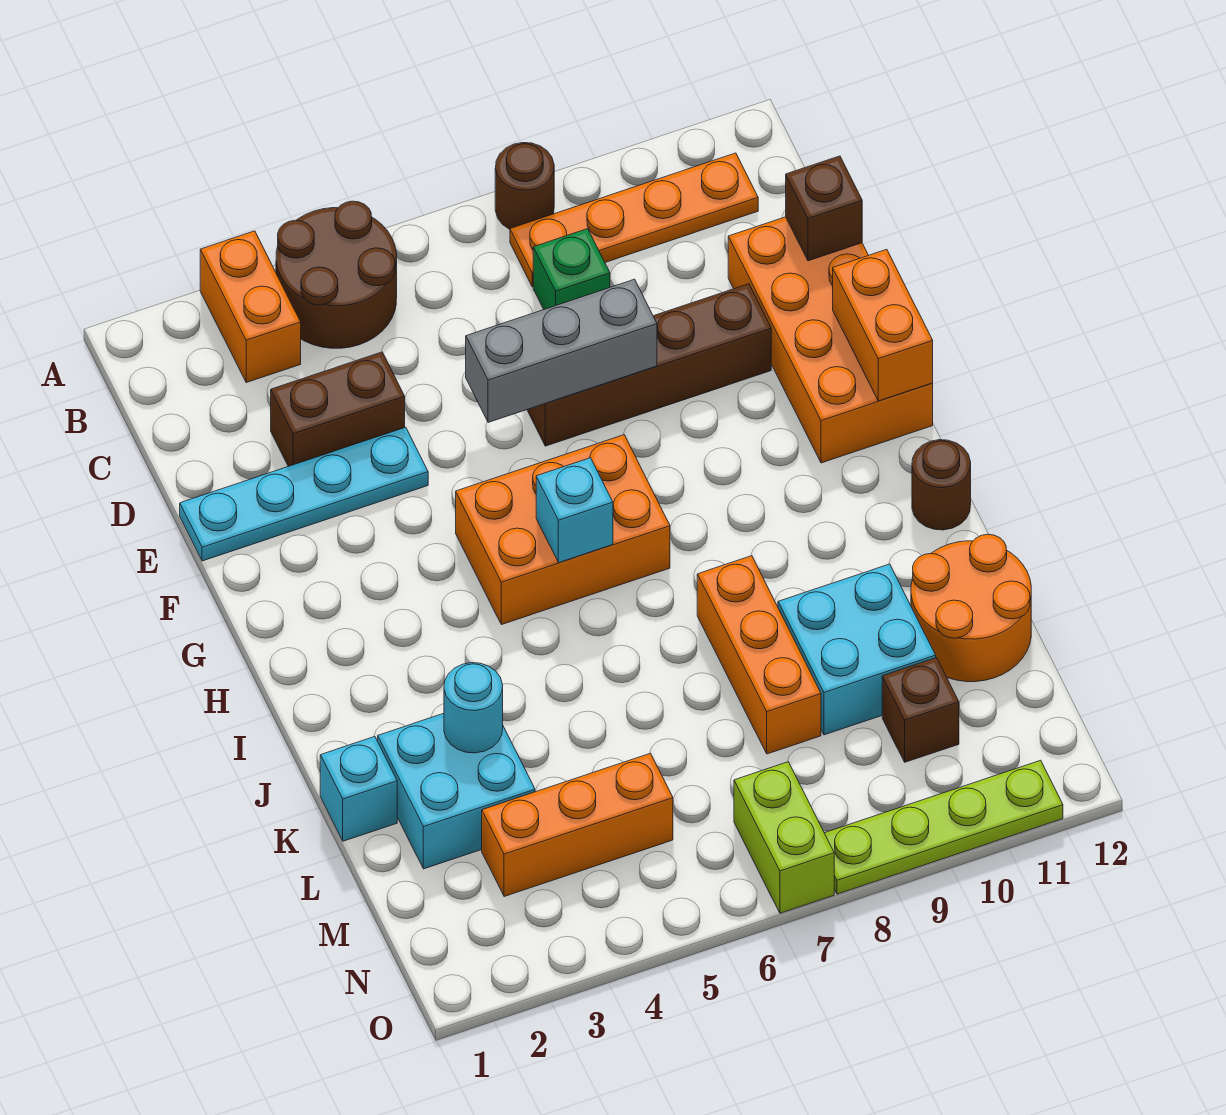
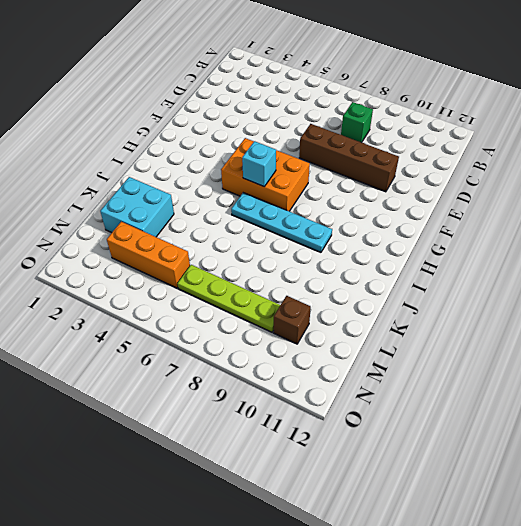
cyan 1x4 plate [231,193,332,252] -> cyan 1x4 plate moved to [180,427,428,561]
lime 1x4 plate [177,265,280,332] -> lime 1x4 plate moved to [825,760,1063,894]
none -> orange 1x2 brick [200,231,301,382]
none -> brown 2x2 round brick [276,201,397,348]
none -> brown 1x1 round brick [495,143,554,229]

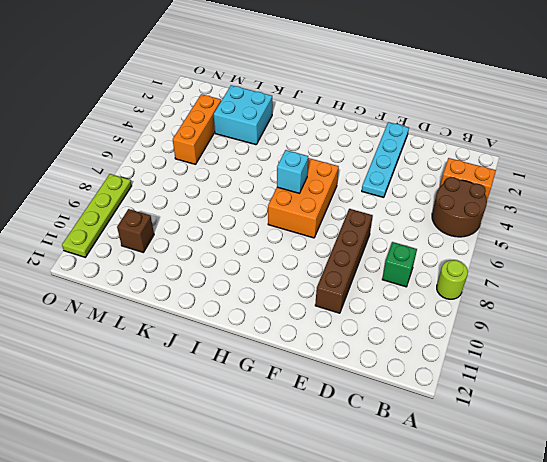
lime 1x1 round brick [437,260,468,299] -> brown 1x1 round brick [495,143,554,229]
none -> orange 1x4 plate [510,153,758,287]
none -> brown 1x2 brick [271,352,405,466]
none -> orange 2x4 brick [728,217,933,463]

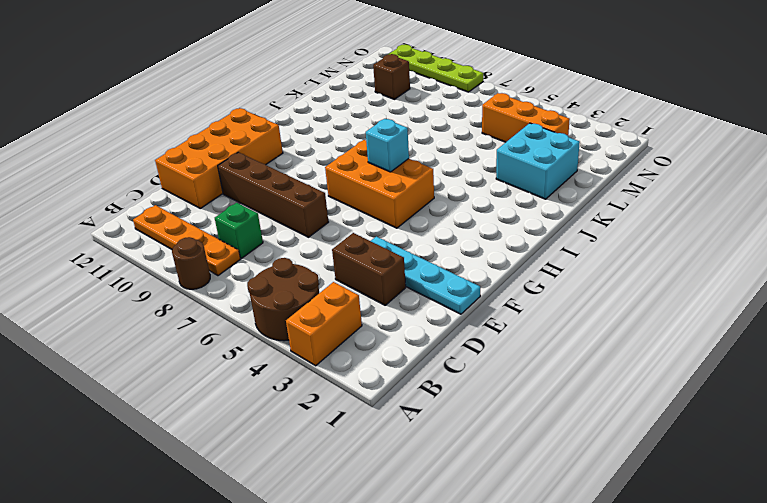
none -> brown 1x1 round brick [912,440,971,530]
none -> orange 1x3 brick [697,556,821,754]
none -> cyan 1x1 brick [320,736,397,841]

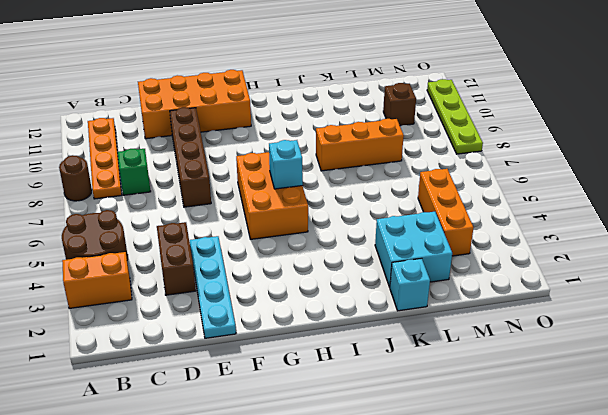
none -> brown 1x1 round brick [912,440,971,530]
none -> cyan 2x2 brick [778,564,936,735]
none -> orange 2x2 round brick [911,534,1031,682]

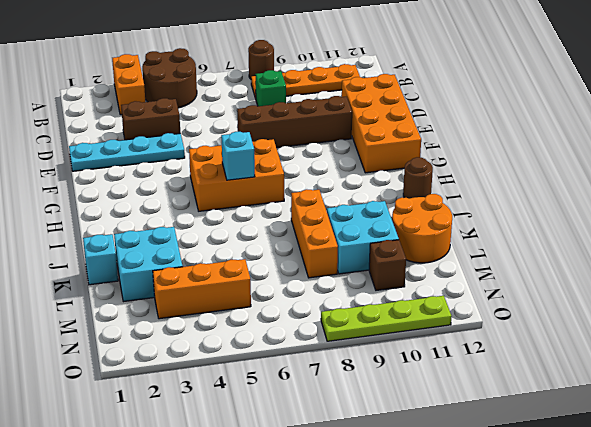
none -> lime 1x2 brick [734,762,834,913]
none -> brown 1x1 brick [786,156,862,261]
none -> grey 1x3 brick [466,279,657,422]

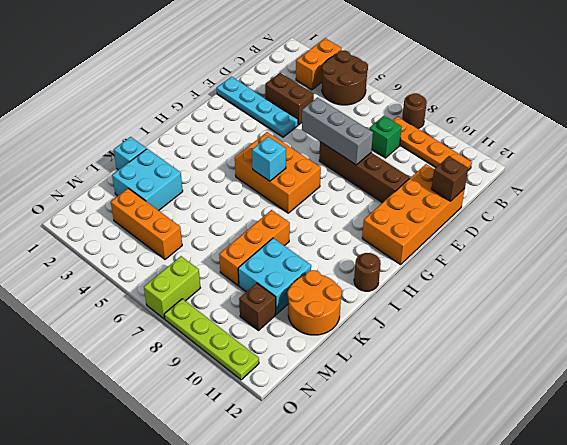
none -> orange 1x2 brick [833,249,933,401]
none -> cyan 1x1 round brick [444,663,503,753]

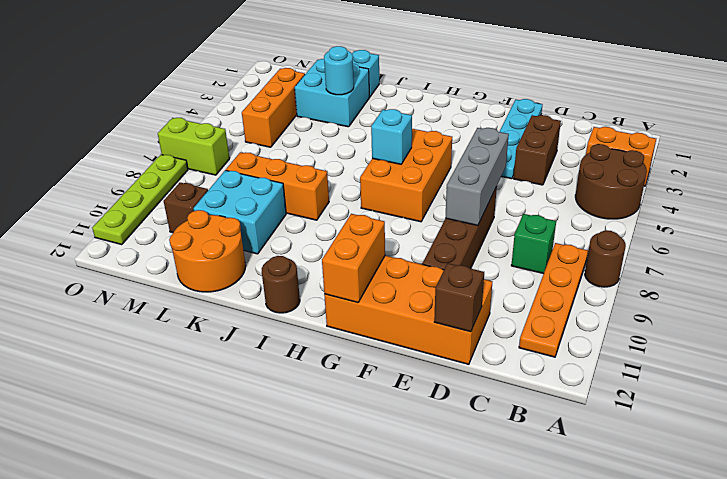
orange 1x2 brick [322,214,385,303] -> orange 1x2 brick turned to [833,249,933,401]

